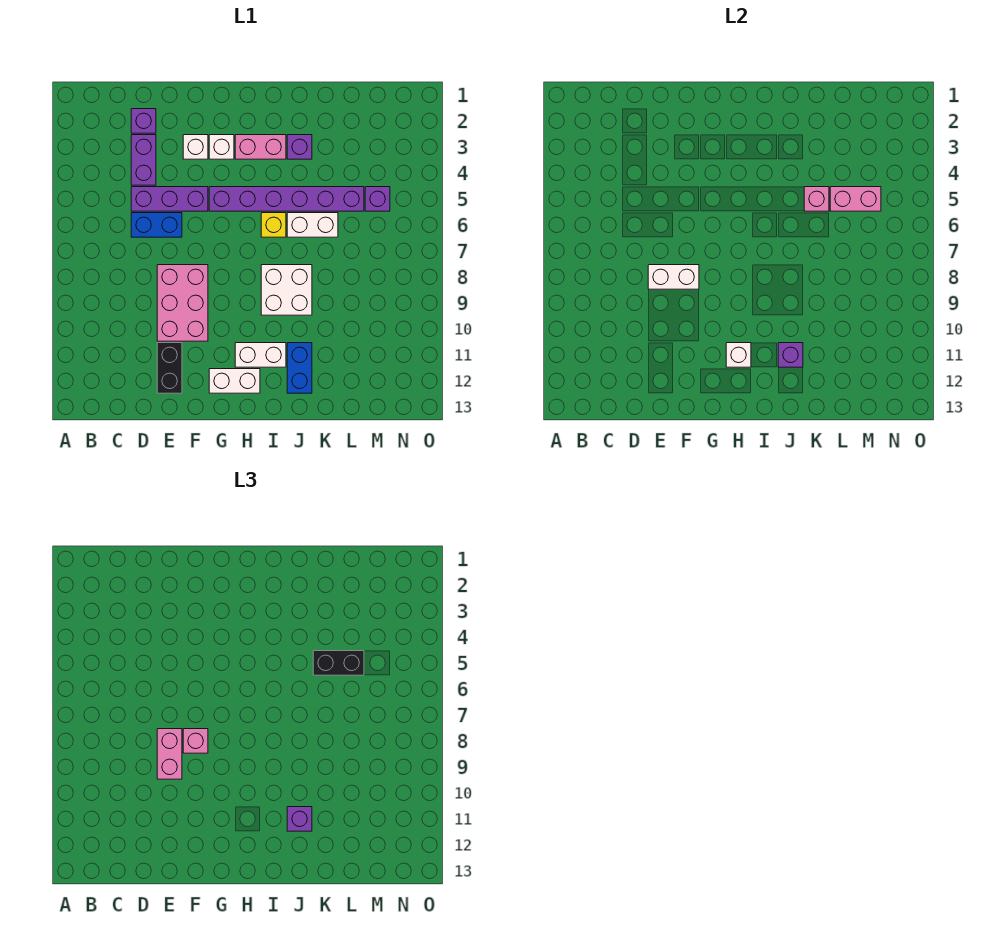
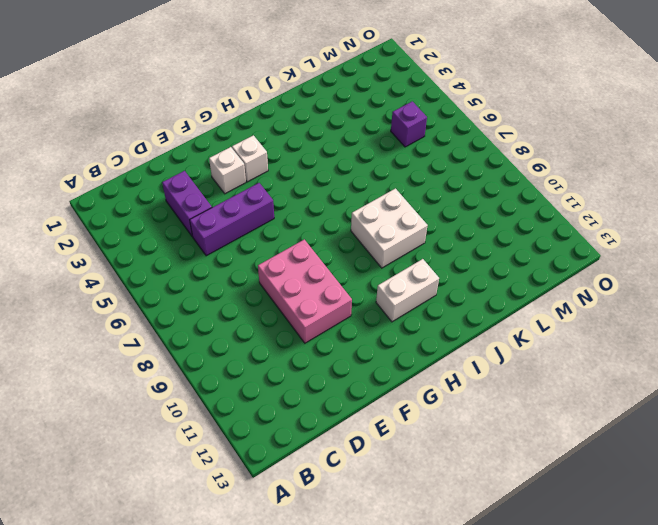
none -> purple 1x1 brick [131,109,156,133]
none -> blue 1x2 brick [131,213,182,237]
none -> black 1x2 brick [157,343,182,393]

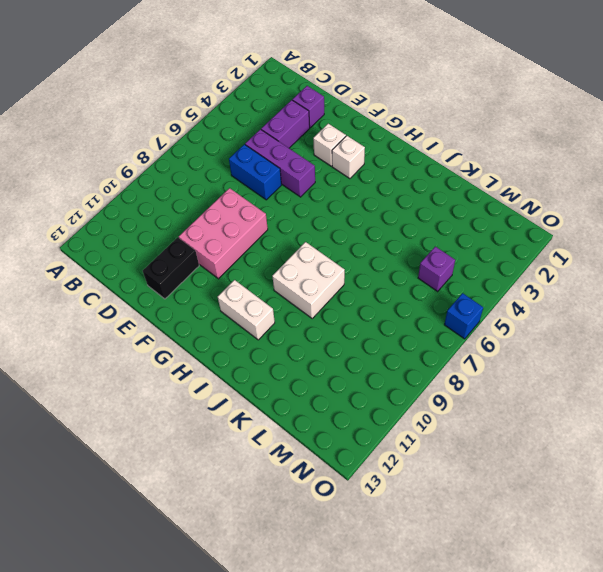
blue 1x1 brick [444,293,483,339] -> none
none -> purple 1x6 brick [209,187,364,211]
none -> white 1x2 brick [209,369,260,393]
none -> pink 1x2 brick [235,135,286,159]

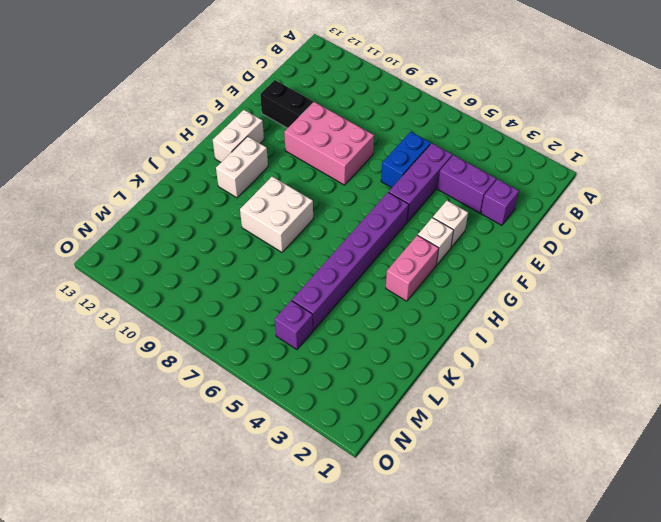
none -> yellow 1x1 brick [261,213,286,237]
none -> purple 1x1 brick [287,135,312,159]
none -> white 1x2 brick [287,213,338,237]

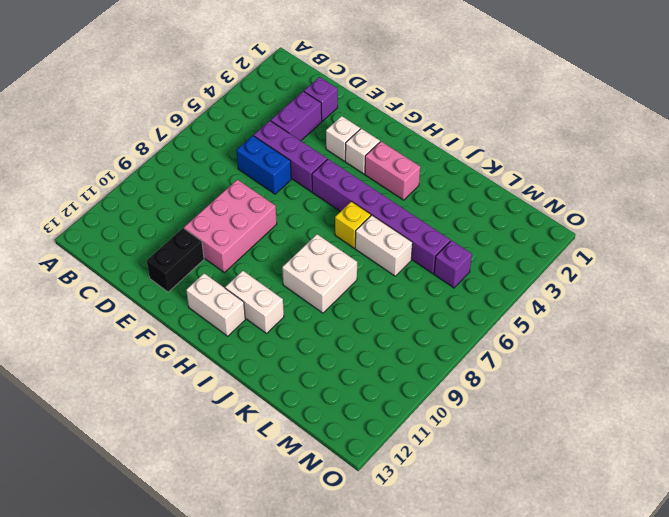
none -> purple 1x1 brick [287,135,312,159]
none -> blue 1x2 brick [287,343,312,393]
none -> white 1x2 brick [648,265,699,289]

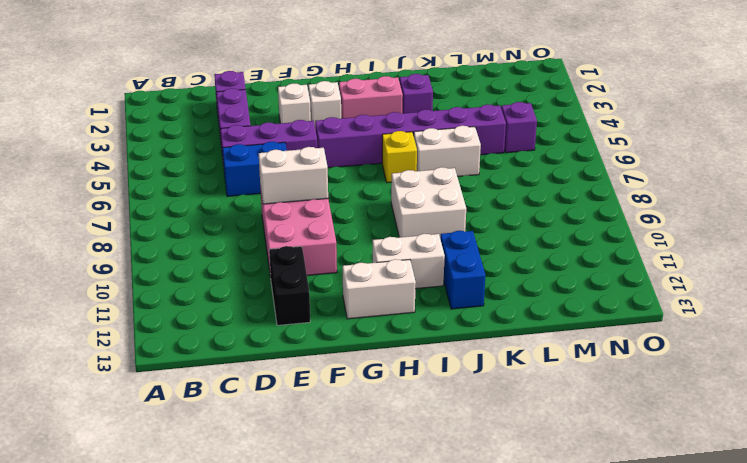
none -> white 1x1 brick [726,343,751,367]
none -> purple 1x1 brick [778,343,803,367]
none -> pink 1x1 brick [804,187,829,211]

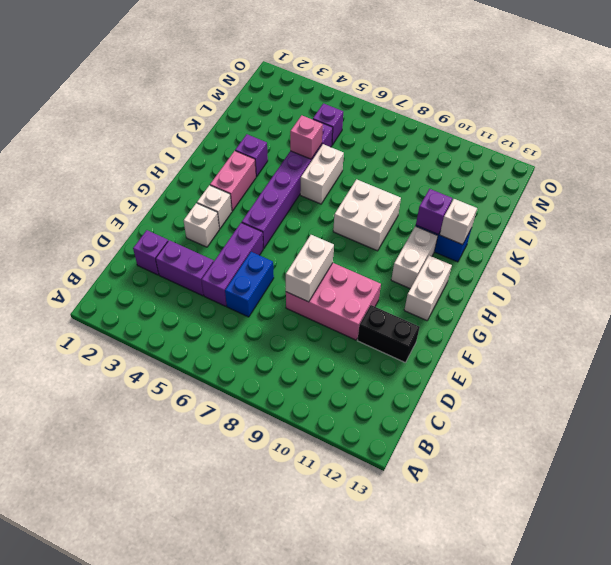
white 1x1 brick [440,199,477,245] -> white 1x1 brick moved to [726,343,751,367]
none -> yellow 1x1 brick [261,213,286,237]
none -> pink 1x2 brick [830,187,881,211]
none -> pink 1x2 brick [157,729,182,779]

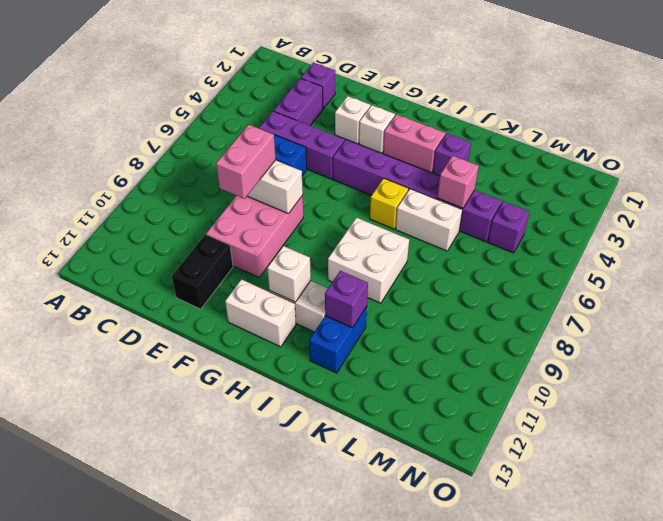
none -> pink 1x2 brick [830,187,881,211]
none -> pink 1x1 brick [183,729,208,753]
none -> purple 1x1 brick [287,807,312,831]

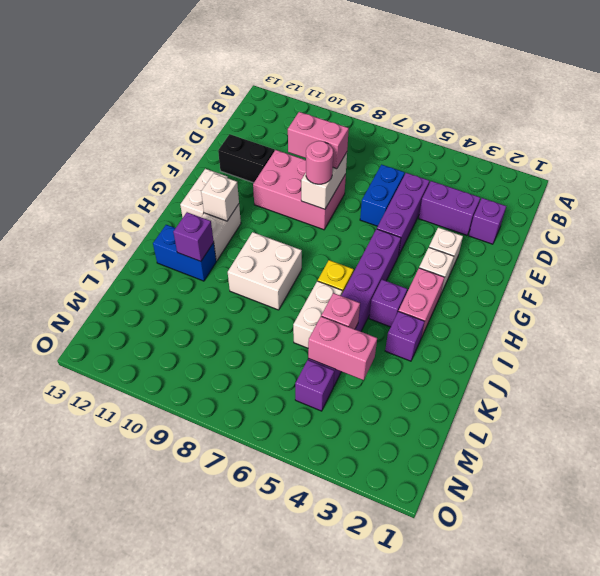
pink 1x1 round brick [306,141,333,184] -> pink 1x1 brick [183,729,208,753]
purple 1x1 brick [369,280,407,327] -> purple 1x1 brick moved to [287,807,312,831]
pink 1x2 brick [308,317,377,380] -> pink 1x2 brick turned to [830,187,881,211]
none -> black 1x2 brick [313,651,364,675]

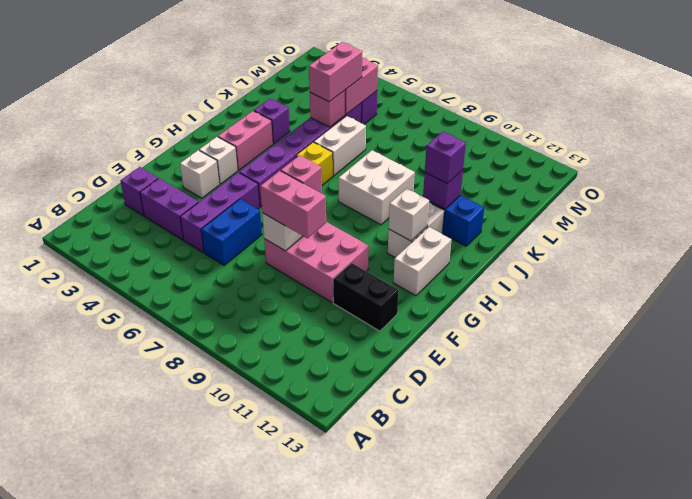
pink 1x2 brick [309,42,362,102] -> black 1x2 brick [313,651,364,675]

